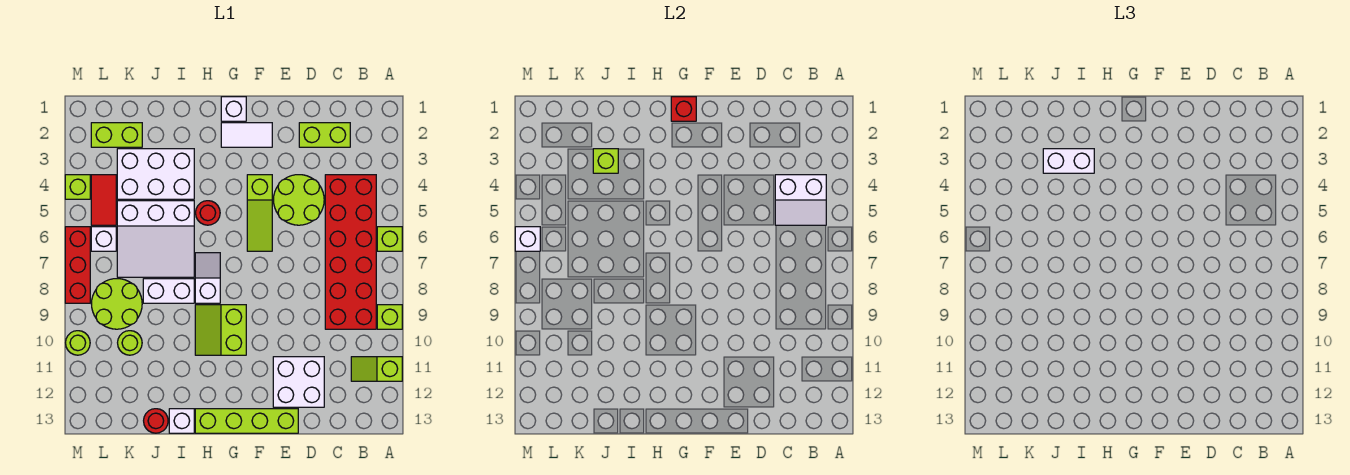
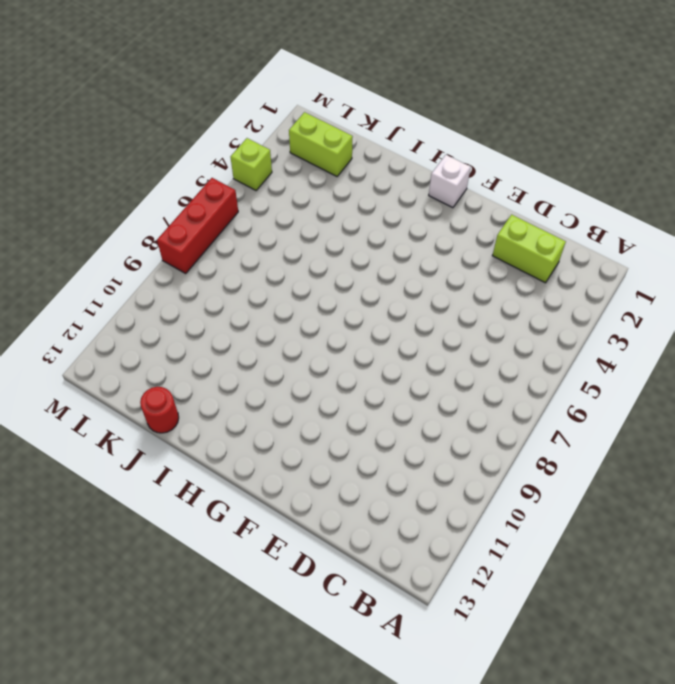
none -> lime 1x1 brick [377,227,402,251]
none -> lime 1x1 brick [377,305,402,329]
none -> lime 1x2 slope [351,357,402,381]
none -> red 2x6 brick [325,175,376,329]

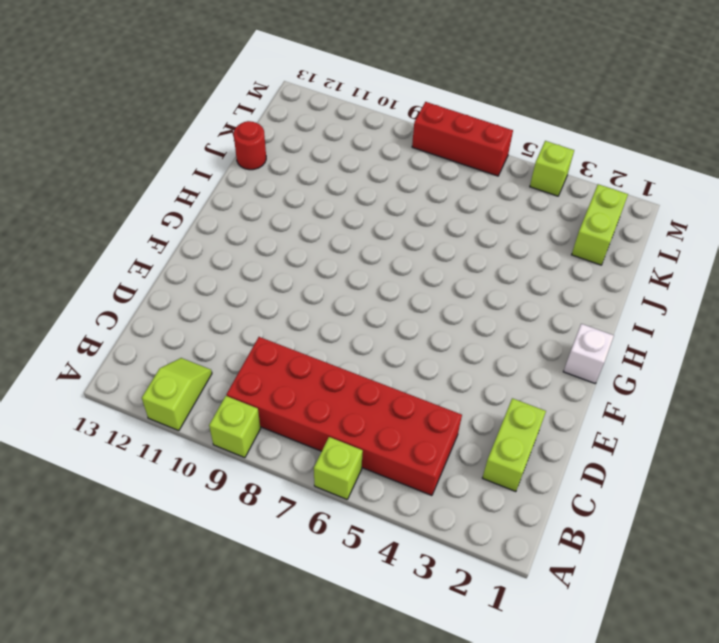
none -> lime 2x2 round brick [274,175,324,225]
none -> white 2x2 brick [273,357,324,407]
none -> lime 1x4 brick [195,409,298,433]
none -> white 1x2 tile [221,123,272,147]

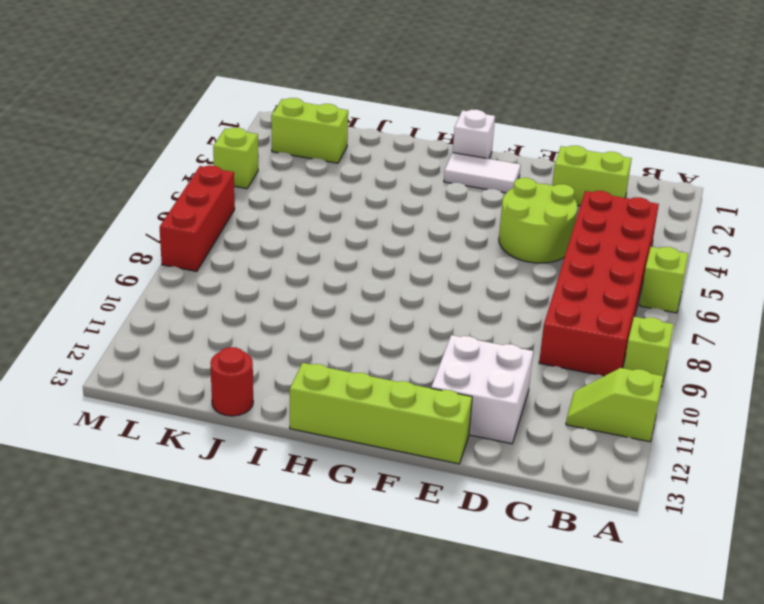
none -> lime 1x3 slope [247,175,272,251]
none -> lime 2x2 slope [195,305,246,355]
none -> red 1x1 round brick [196,201,220,225]
none -> white 1x2 slope [195,253,220,303]

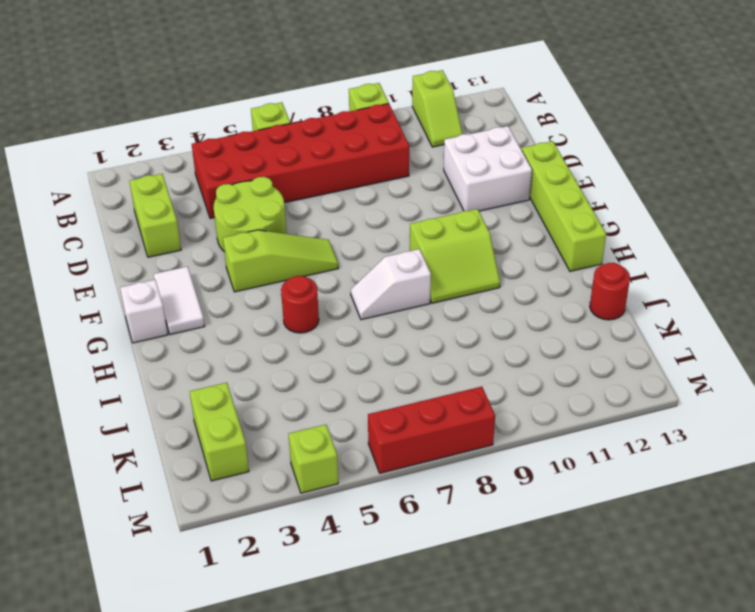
none -> white 2x3 brick [117,149,194,199]
none -> white 3x3 slope [117,201,194,277]
none -> white 1x2 brick [143,279,194,303]
none -> white 1x1 brick [169,409,194,433]

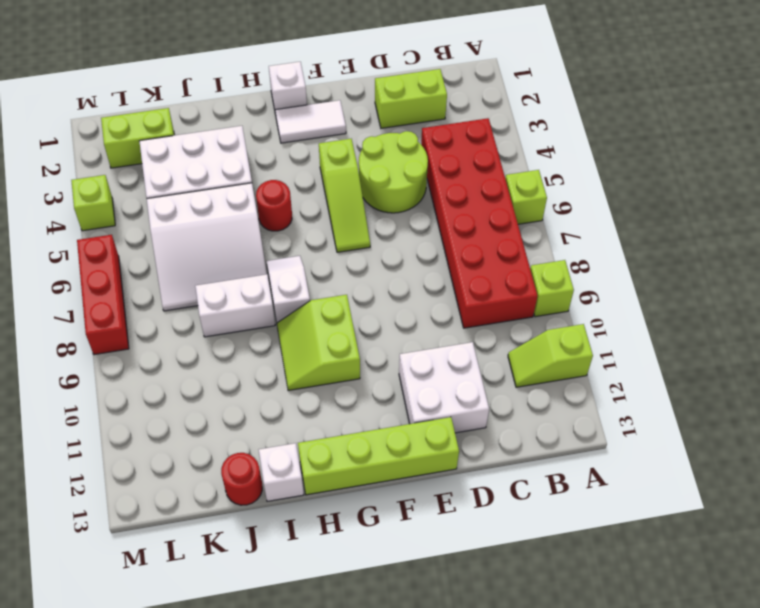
none -> lime 2x2 round brick [92,279,142,329]
none -> lime 1x1 round brick [118,331,142,355]
none -> red 1x2 tile [91,175,116,225]
none -> white 1x1 brick [91,227,116,251]

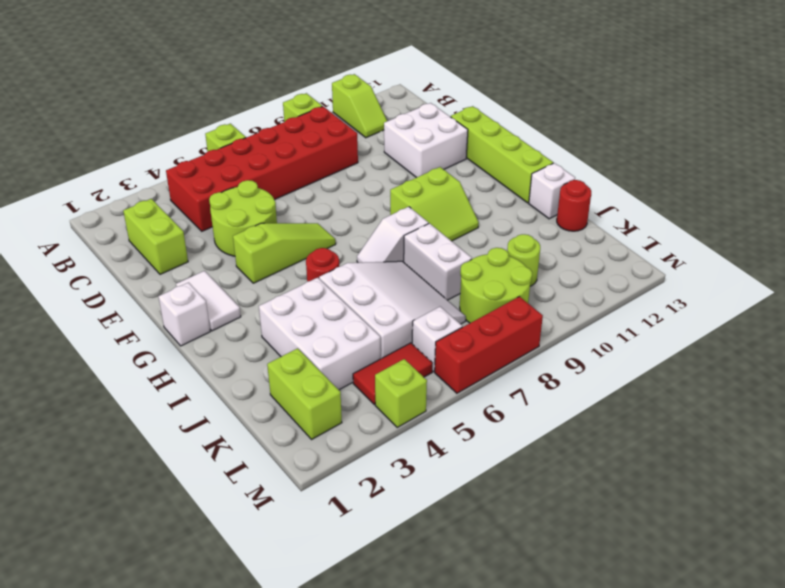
none -> lime 1x1 round brick [66,331,90,355]
none -> white 2x2 slope [775,175,826,225]
none -> red 1x1 brick [671,97,696,121]
none -> lime 1x1 brick [593,149,618,173]

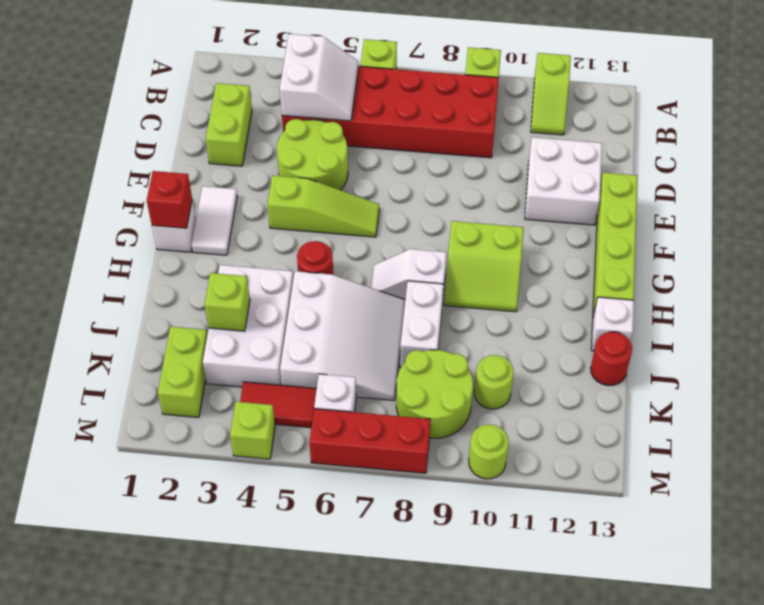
none -> white 1x1 brick [515,227,540,251]
none -> white 1x2 brick [1043,149,1094,173]

